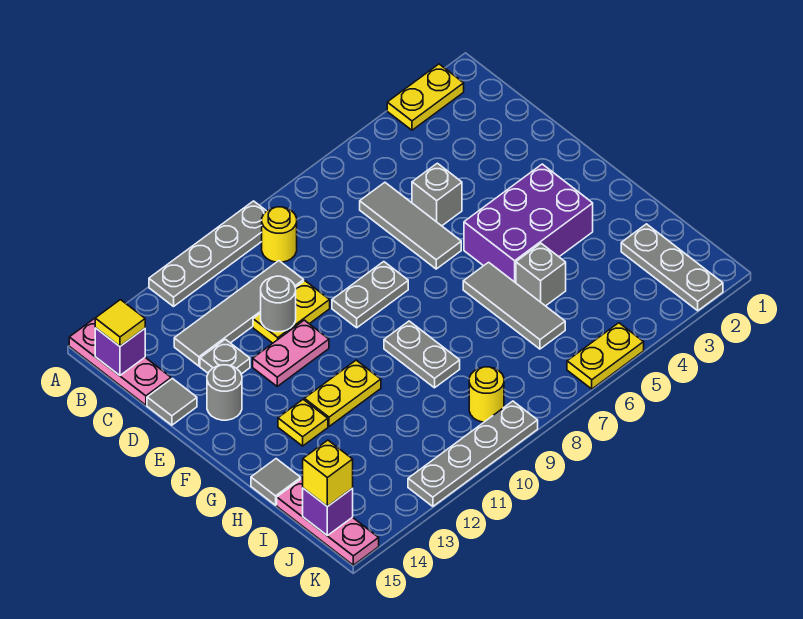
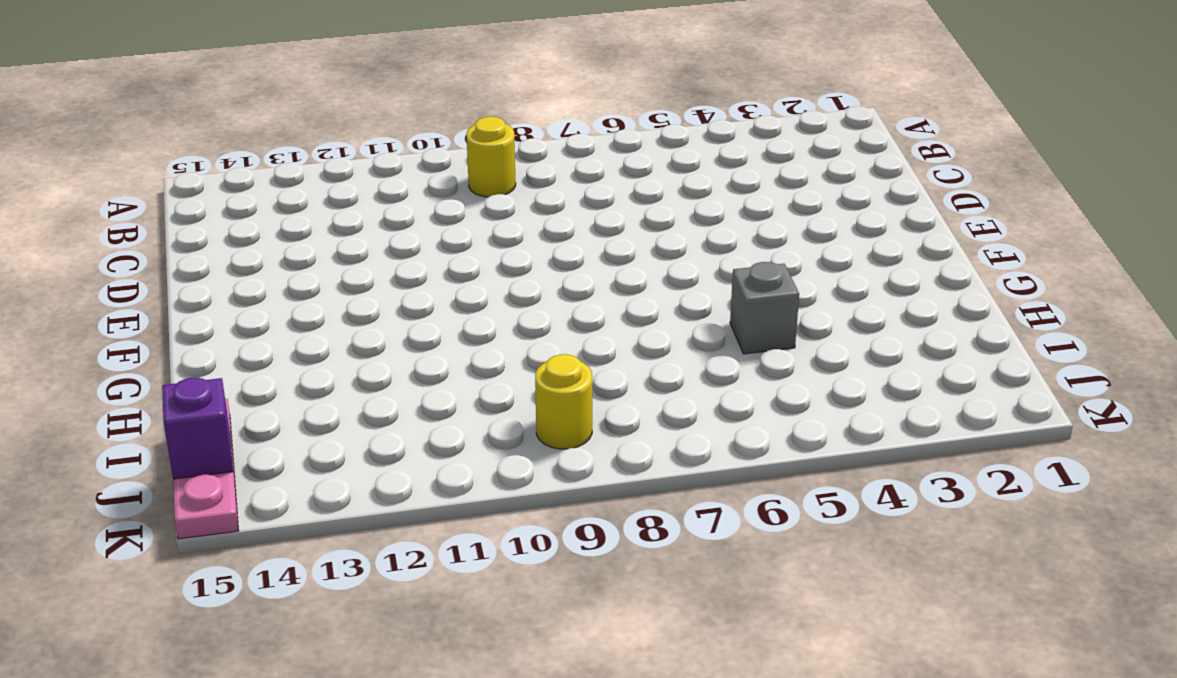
none -> yellow 1x2 plate [387,64,464,130]
none -> grey 1x4 plate [149,201,266,306]
none -> pink 1x3 plate [69,319,171,405]
none -> grey 1x3 tile [360,182,461,269]

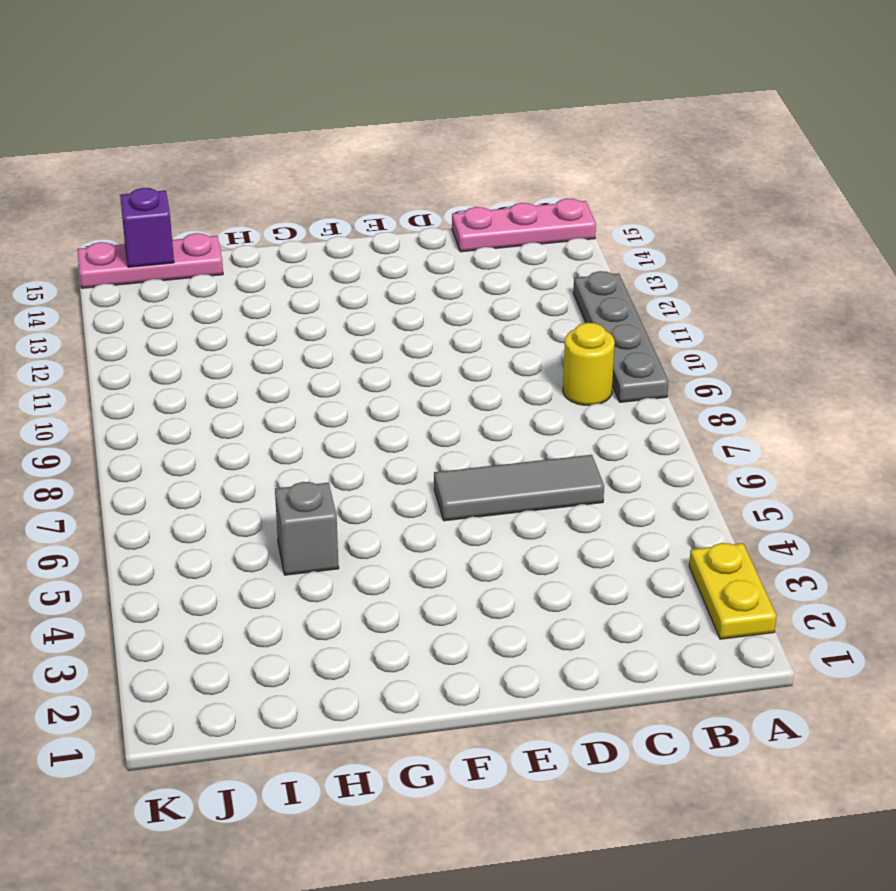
none -> grey 1x4 tile [174,261,304,366]
none -> grey 1x1 brick [412,163,462,226]
none -> yellow 1x2 plate [253,281,330,343]
none -> grey 1x1 plate [200,339,250,374]

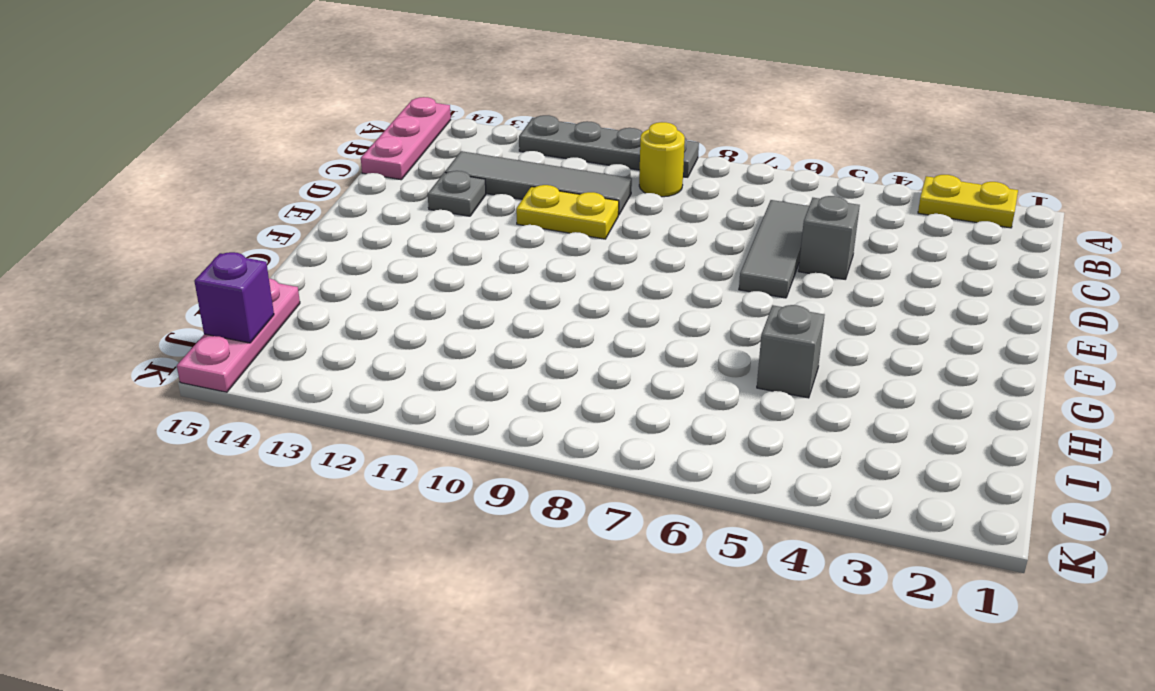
none -> grey 1x1 tile [147,379,197,425]
none -> grey 1x2 plate [332,262,408,328]
none -> pink 1x2 plate [253,320,329,386]
none -> grey 1x1 round brick [207,365,242,420]

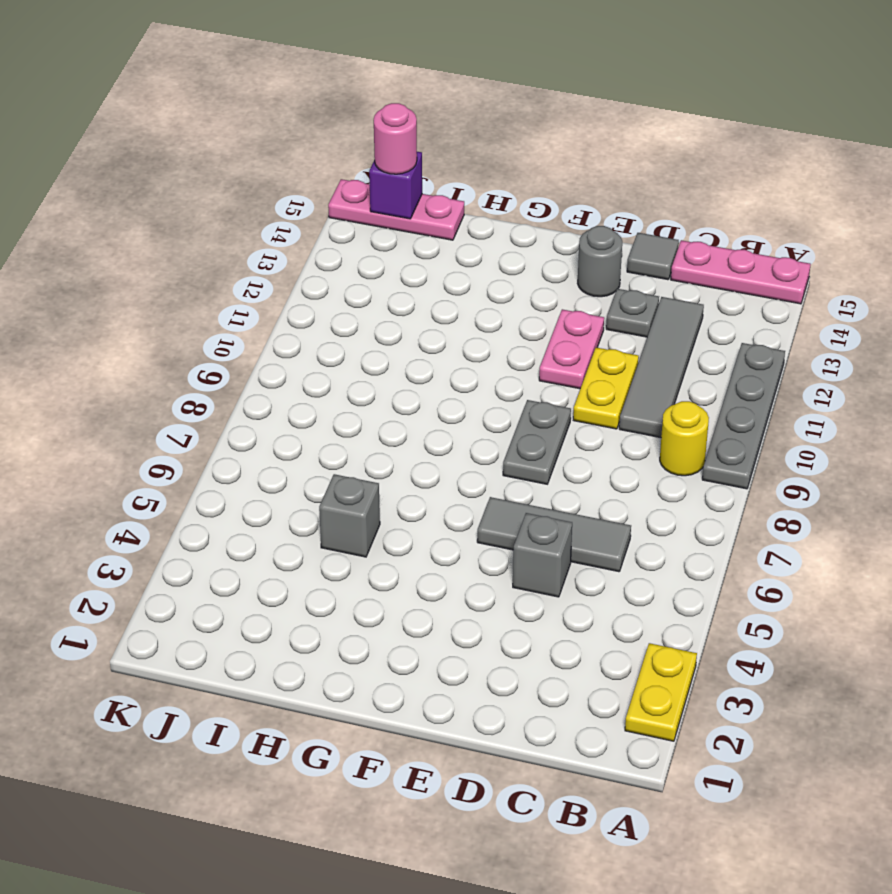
pink 1x1 round brick [374,103,417,174] -> yellow 1x1 brick [303,440,353,507]
none -> purple 2x3 brick [464,164,593,283]
none -> grey 1x3 tile [463,262,565,349]
none -> grey 1x2 plate [384,321,460,388]
none -> yellow 1x2 plate [304,360,381,426]

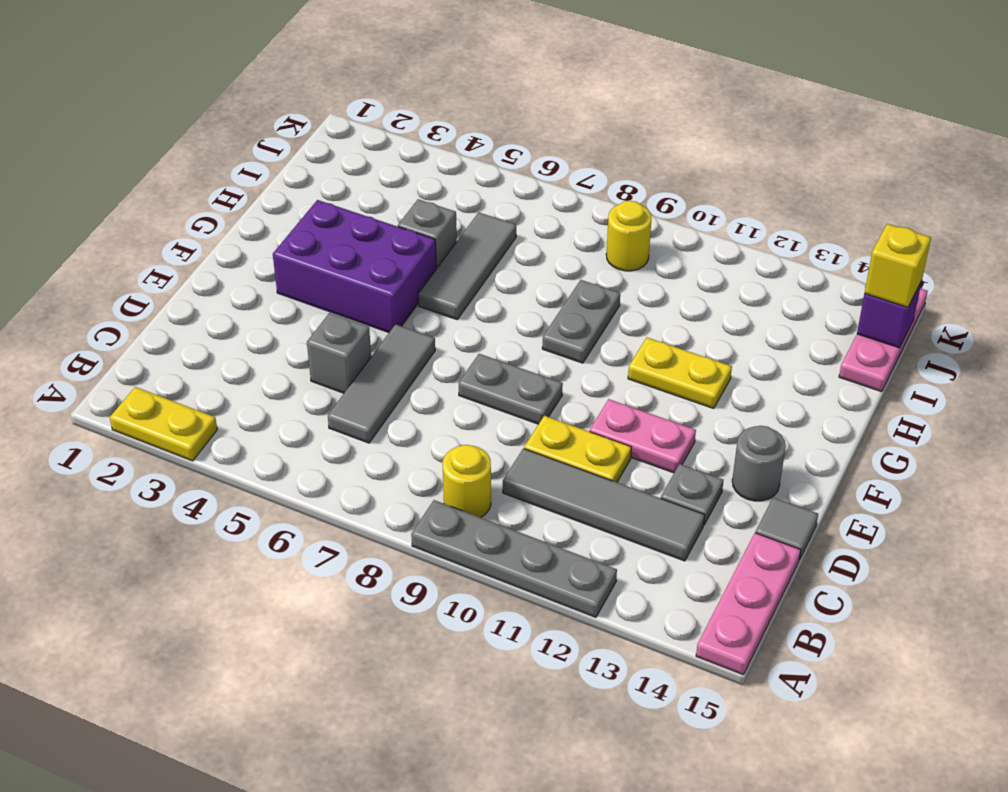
none -> yellow 1x1 plate [278,399,328,446]
none -> grey 1x1 tile [251,459,301,505]
none -> grey 1x3 plate [621,224,723,311]
none -> yellow 1x2 plate [567,323,644,389]

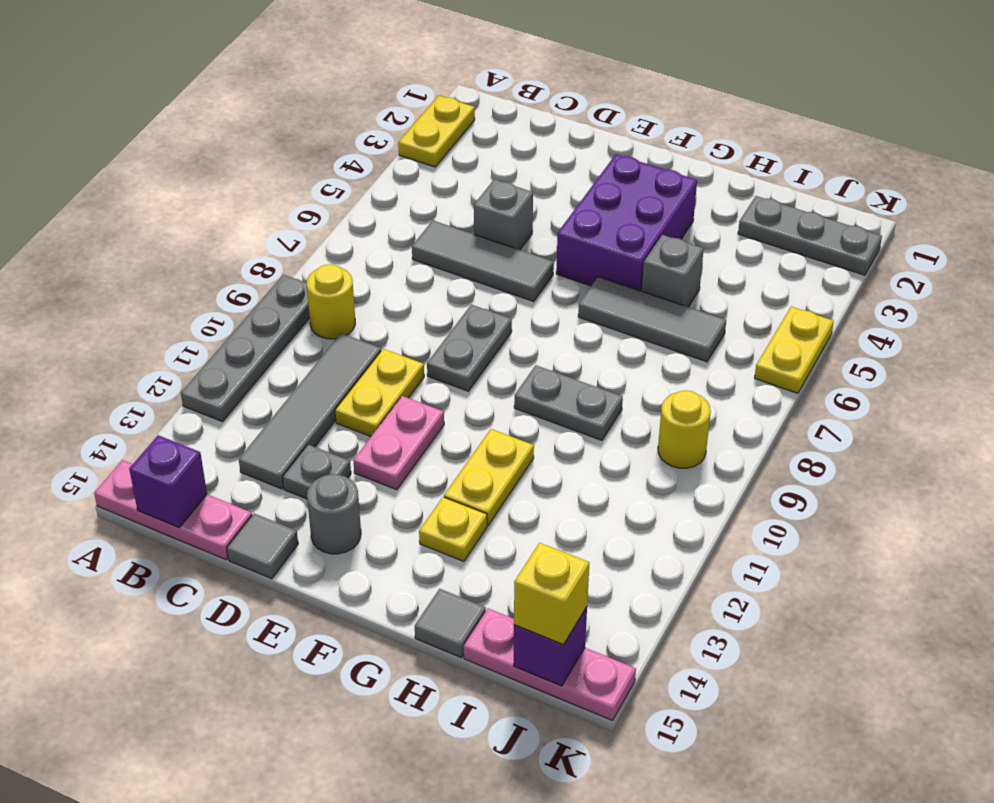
none -> grey 1x4 plate [408,401,538,506]
none -> grey 1x1 round brick [261,276,296,332]
none -> yellow 1x1 tile [95,300,145,346]

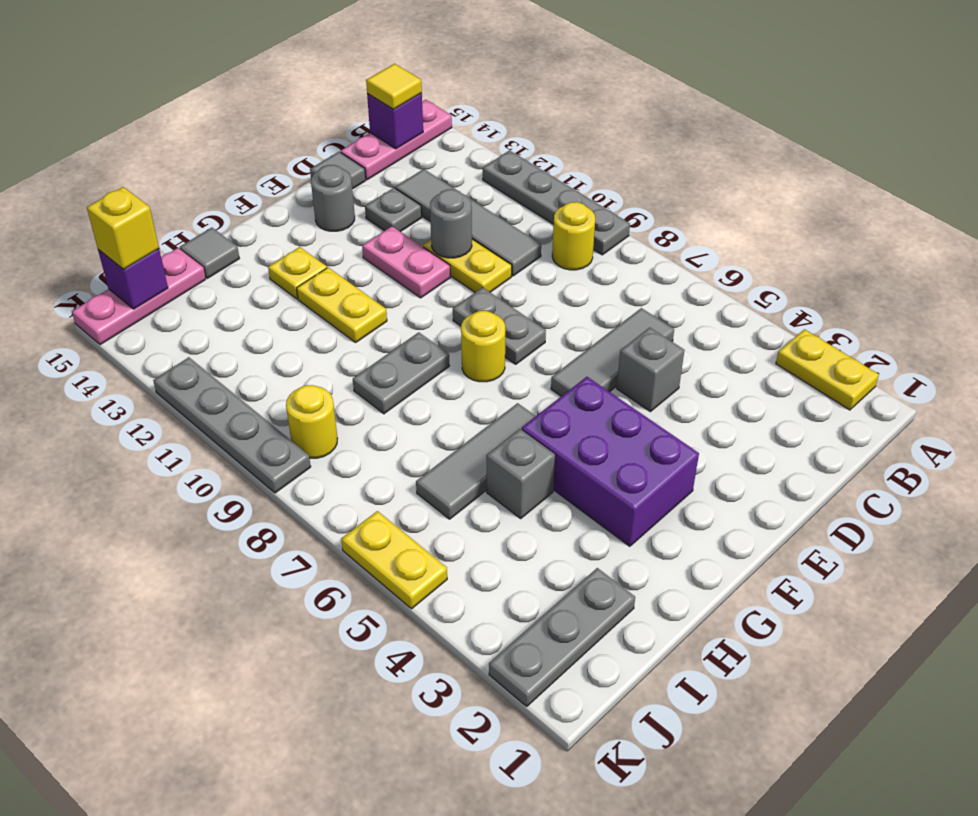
yellow 1x1 round brick [461,311,505,382] -> none

